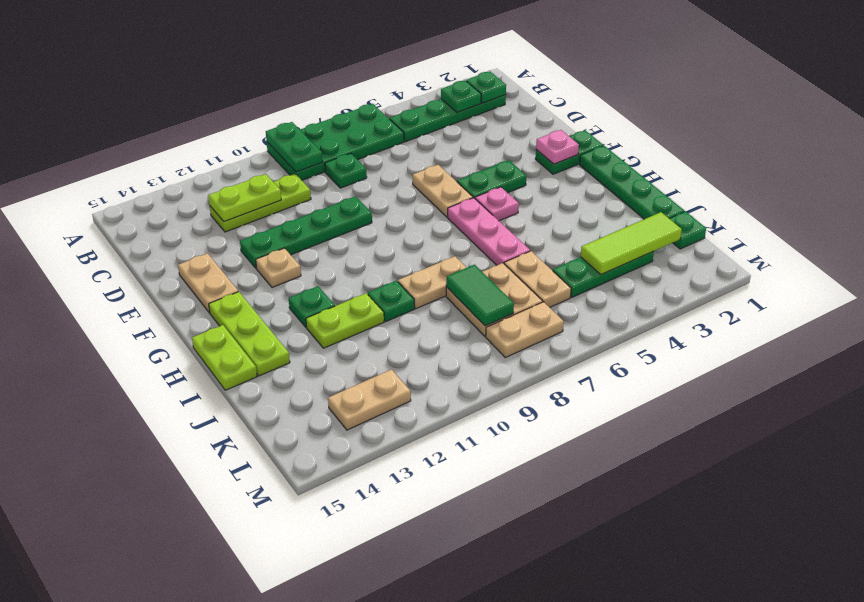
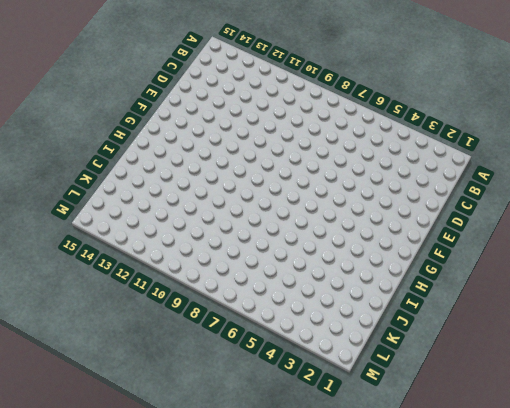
none -> green 2x4 plate [267,104,404,180]
none -> green 1x4 plate [390,95,506,142]
none -> green 1x1 plate [325,153,367,188]
none -> lime 1x3 plate [210,174,311,232]

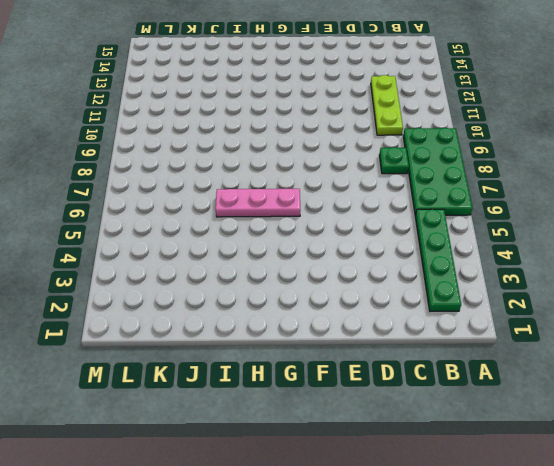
none -> tan 1x2 plate [413,165,473,217]
none -> green 1x4 plate [240,196,372,268]
none -> tan 1x2 plate [178,253,238,313]
none -> green 1x2 plate [535,130,603,174]

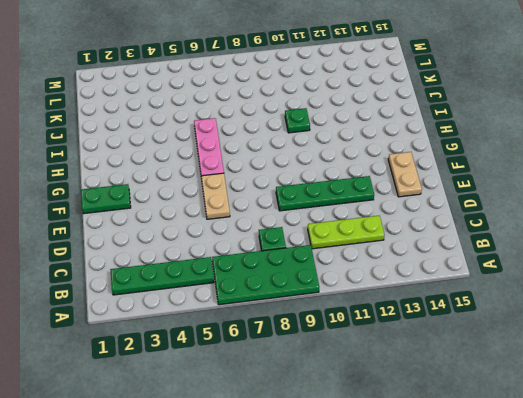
none -> green 1x2 plate [457,160,526,198]
none -> tan 1x1 plate [256,248,301,288]
none -> green 1x4 plate [579,146,684,219]
none -> pink 1x1 plate [475,187,519,221]

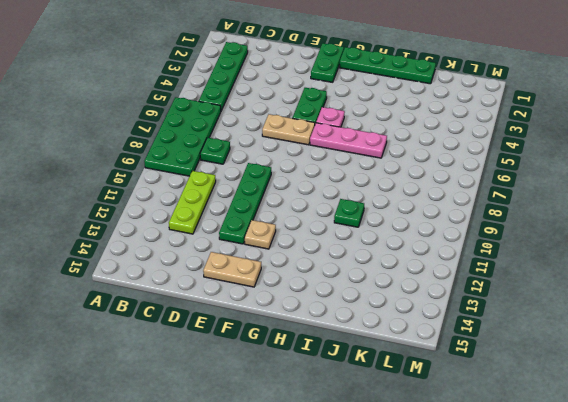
none -> lime 1x3 plate [209,292,290,376]
none -> green 1x1 plate [289,286,335,327]
none -> lime 1x2 plate [192,325,257,390]
none -> tan 1x2 plate [398,256,467,309]

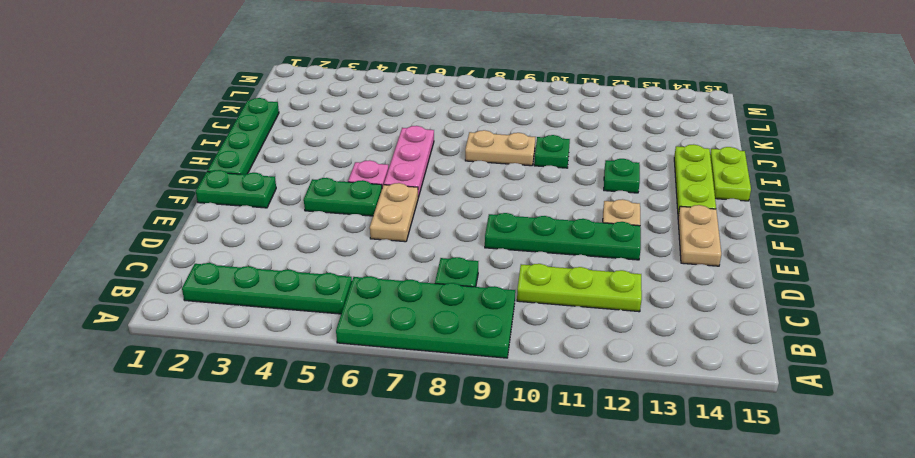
none -> lime 1x2 plate [306,293,384,348]
none -> tan 1x2 plate [504,251,571,307]
none -> tan 2x2 plate [446,263,543,336]
none -> green 1x1 plate [669,211,706,249]

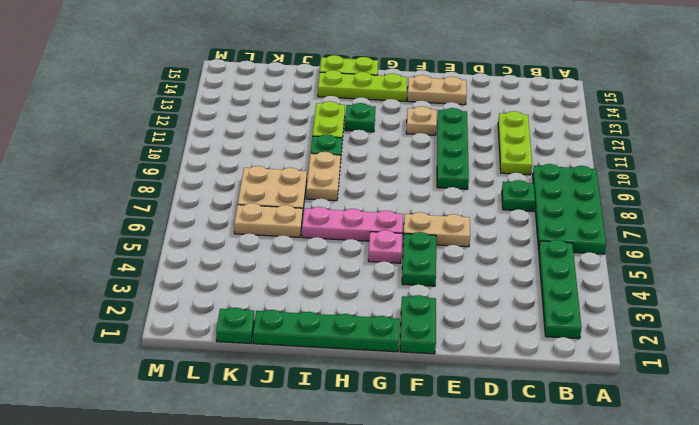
none -> green 1x3 plate [553,252,654,297]
none -> tan 1x2 plate [486,302,564,358]
none -> tan 1x2 plate [328,370,411,430]
none -> green 1x2 plate [266,122,323,172]

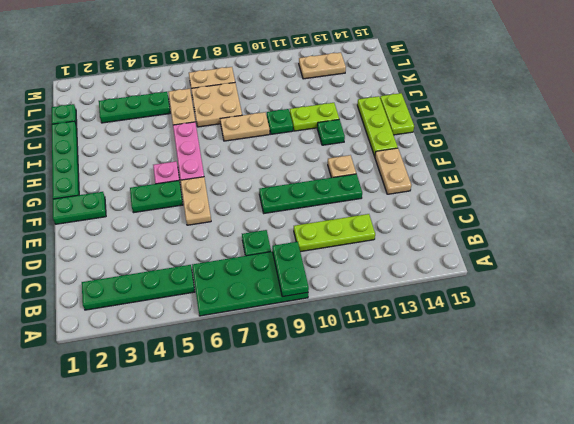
none -> green 1x1 plate [466,72,506,103]
none -> green 1x1 plate [441,81,481,113]
none -> lime 1x2 plate [208,174,281,222]
none -> pink 1x1 plate [536,130,579,164]

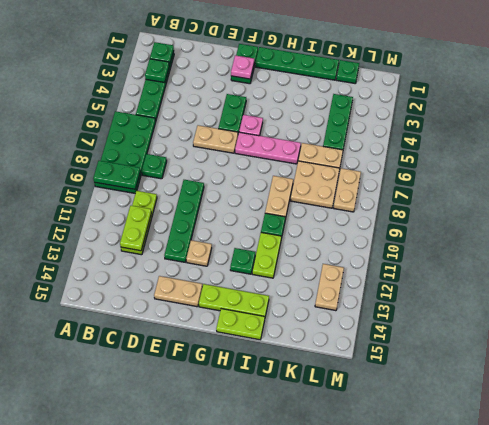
none -> green 1x2 tile [446,265,514,326]
none -> lime 1x3 tile [581,212,682,275]

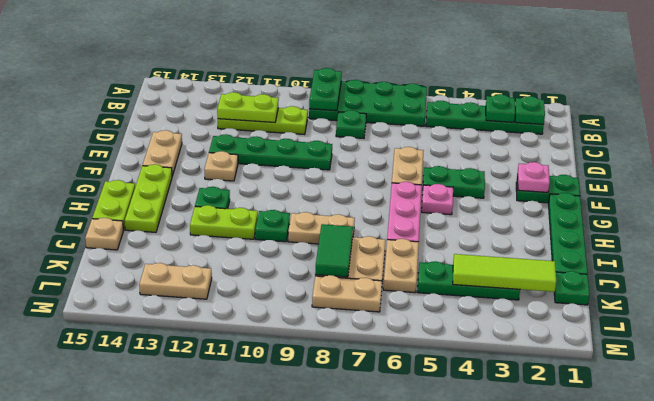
tan 1x1 plate [85,218,124,250] -> none

